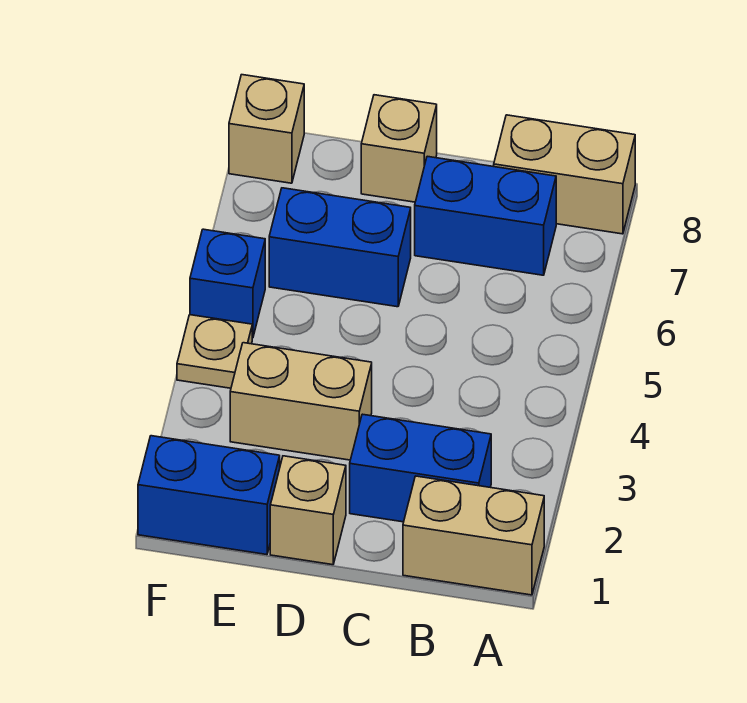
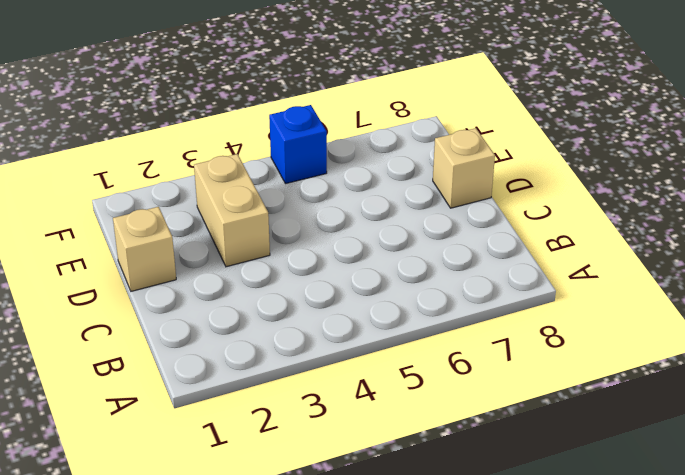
none -> tan 1x2 brick [403,476,544,595]
none -> tan 1x2 brick [494,115,635,234]
none -> blue 1x2 brick [350,414,491,522]

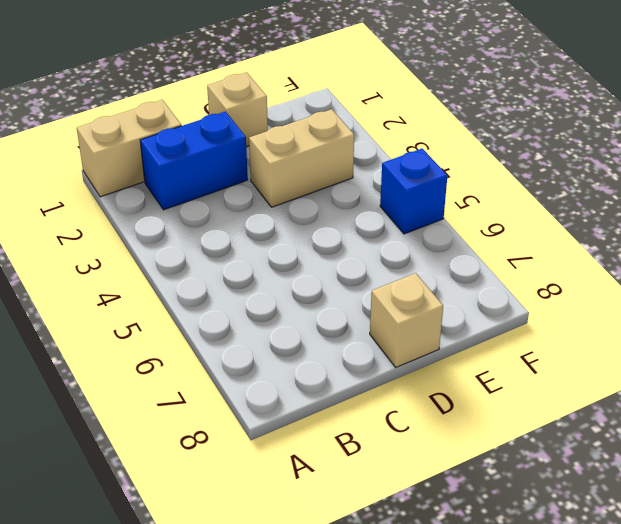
none -> tan 1x2 brick [494,115,635,234]
none -> blue 1x2 brick [415,156,556,275]
none -> blue 1x2 brick [269,188,411,307]

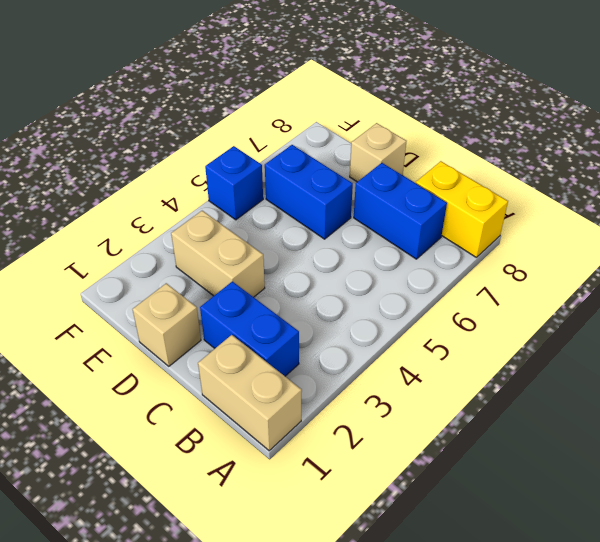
yellow 1x2 brick [416,161,508,257] -> tan 1x2 brick [494,115,635,234]
none -> blue 1x2 brick [138,436,280,555]
none -> tan 1x1 plate [177,315,252,388]
none -> tan 1x1 brick [229,75,304,183]

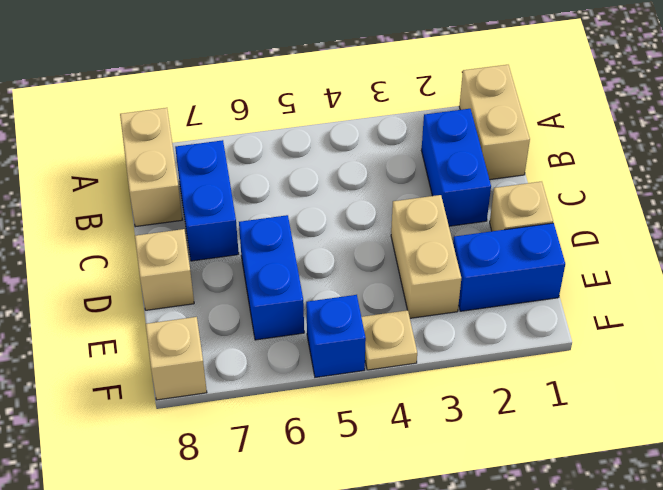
blue 1x2 brick [453,223,565,311] -> blue 1x2 brick turned to [138,436,280,555]

